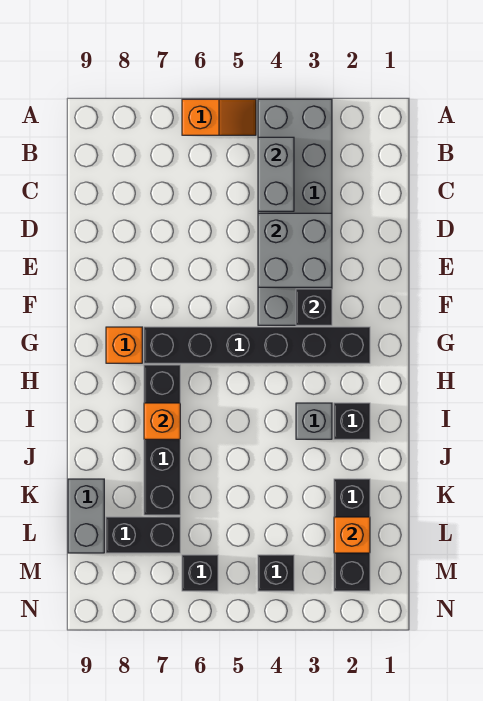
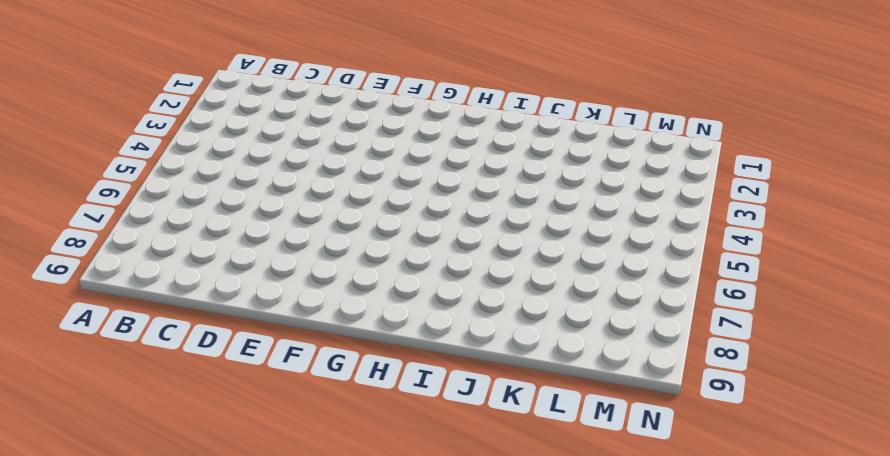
none -> grey 2x6 brick [258,99,332,325]
none -> orange 1x2 slope [182,99,256,135]
none -> black 1x6 brick [144,327,370,363]

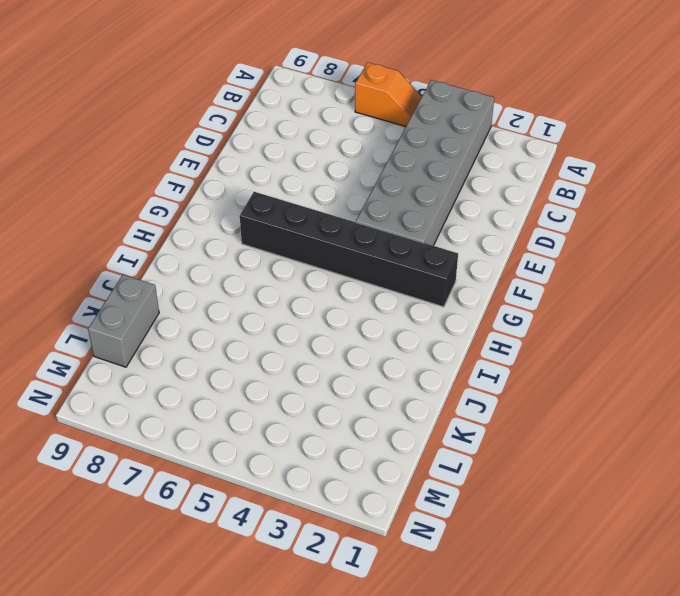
none -> orange 1x1 brick [106,327,142,363]
none -> black 1x4 brick [144,365,180,515]
none -> black 1x1 brick [334,403,370,439]

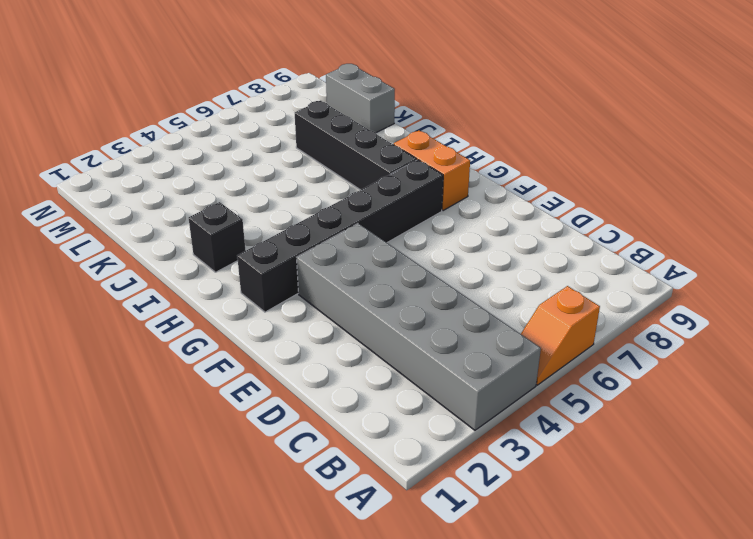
orange 1x2 brick [394,131,470,211] -> orange 1x1 brick [106,327,142,363]
none -> grey 1x1 brick [296,403,332,439]
none -> black 1x3 brick [334,479,370,591]
none -> black 1x2 brick [106,517,180,553]

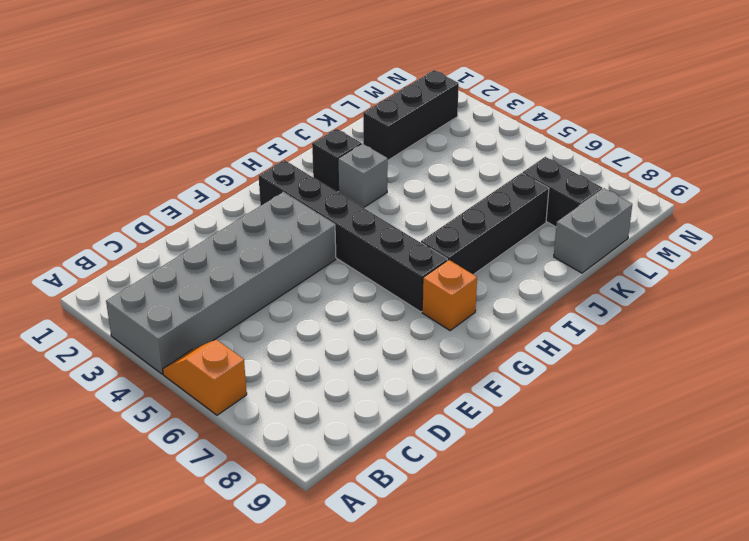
none -> black 1x1 brick [258,555,294,591]
none -> black 1x1 brick [182,555,218,591]
none -> grey 1x2 brick [258,137,294,211]

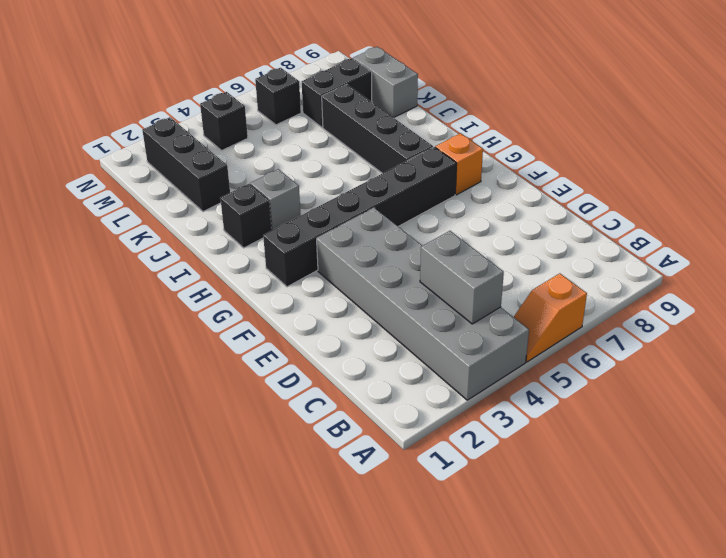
none -> grey 2x2 brick [258,213,332,287]
none -> black 1x1 brick [296,289,332,325]
none -> orange 1x1 brick [144,403,180,439]

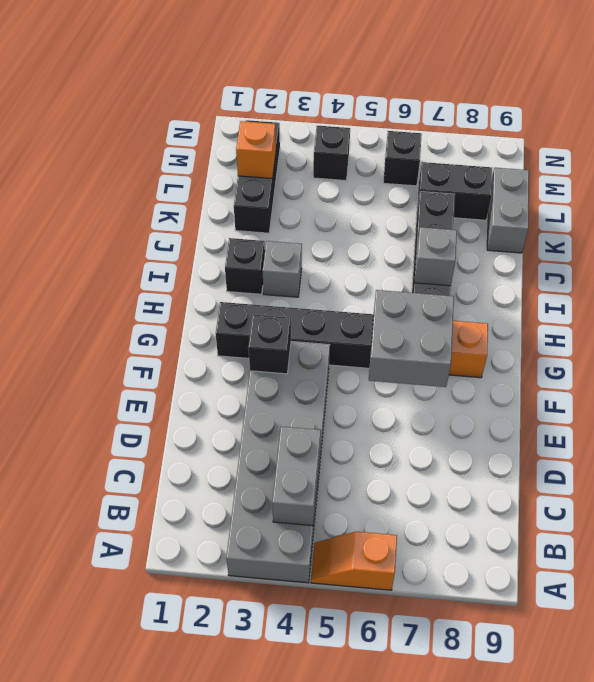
grey 2x2 brick [369,290,454,387] -> grey 2x2 brick moved to [258,213,332,287]
grey 1x1 brick [414,227,457,286] -> orange 1x1 brick [144,403,180,439]

